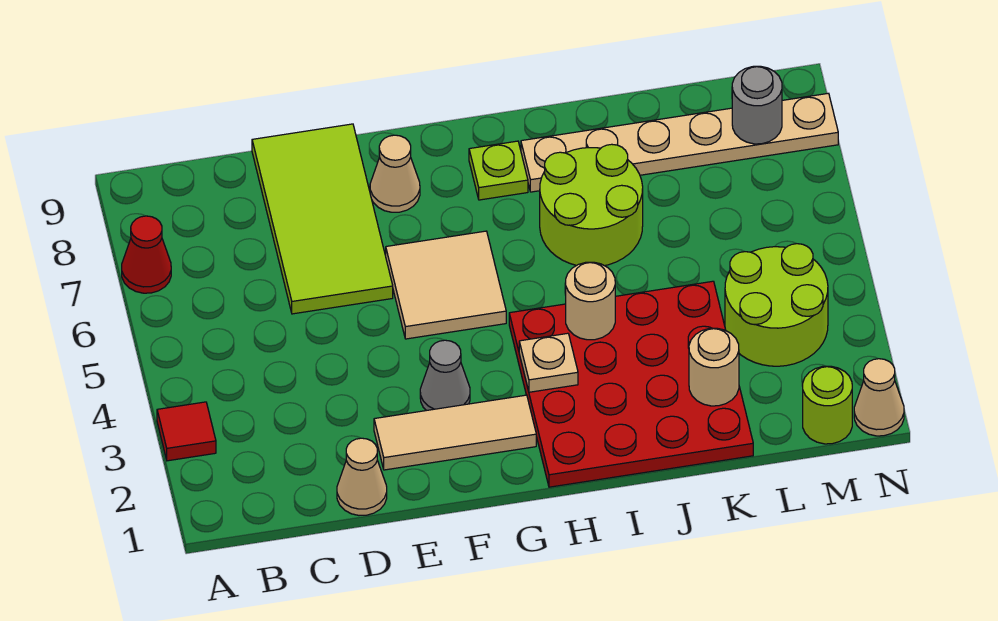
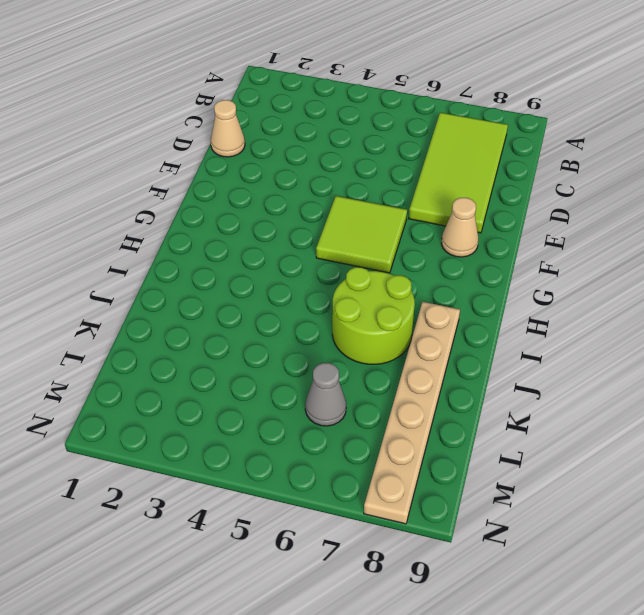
lime 2x4 tile [409,113,508,233] -> lime 2x4 tile turned to [252,124,393,314]
lime 2x2 tile [316,196,407,273] -> tan 2x2 tile [386,231,506,339]
grey 1x1 cone [305,363,346,426] -> grey 1x1 cone moved to [420,340,470,411]
none -> red 1x1 tile [157,402,216,461]
none -> red 1x1 cone [122,216,171,293]
none -> tan 1x3 tile [374,395,536,470]

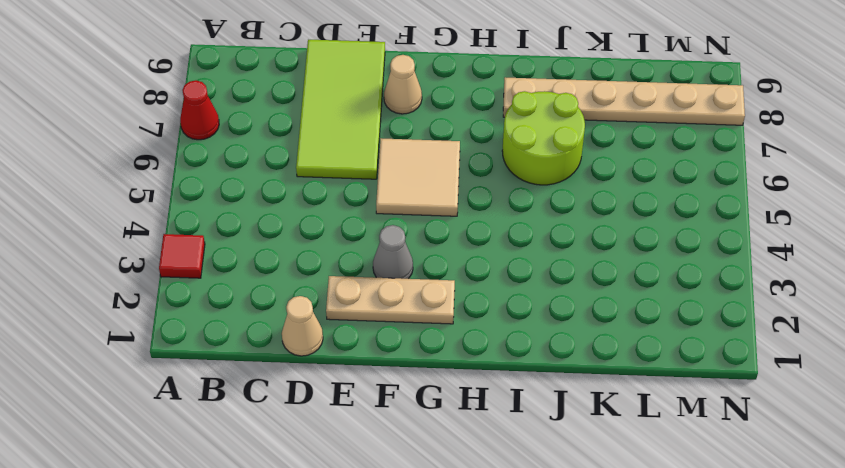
tan 1x3 plate [326,276,455,324] -> tan 1x3 tile [374,395,536,470]
none -> red 4x4 plate [509,281,753,487]
none -> lime 1x1 plate [469,141,528,200]
none -> lime 2x2 round brick [725,244,828,366]

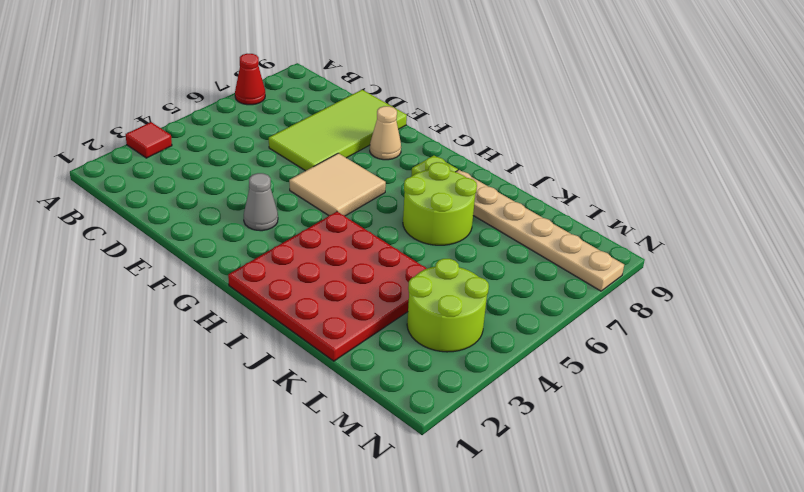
none -> tan 1x1 cone [337,438,387,515]
none -> tan 1x3 tile [374,395,536,470]
none -> lime 1x1 round brick [803,366,852,444]

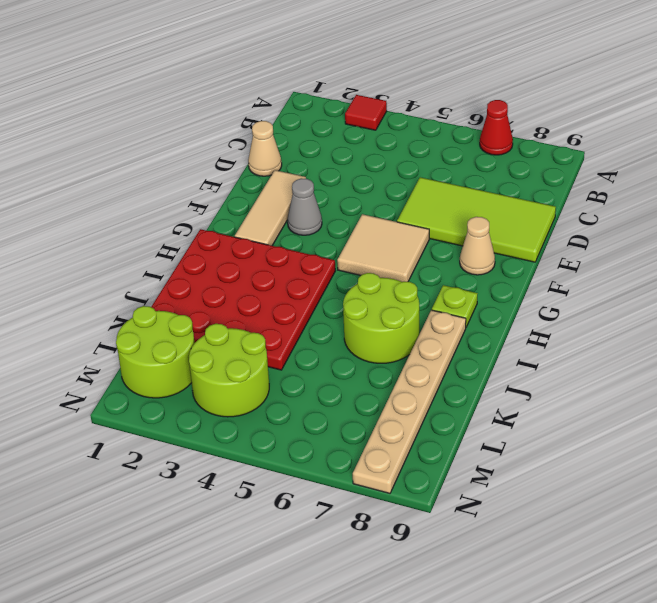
lime 2x2 round brick [116,306,194,398] -> lime 1x1 round brick [803,366,852,444]
none -> tan 1x1 cone [854,359,904,436]
none -> tan 1x1 plate [519,333,578,392]
none -> tan 1x1 round brick [566,262,615,340]

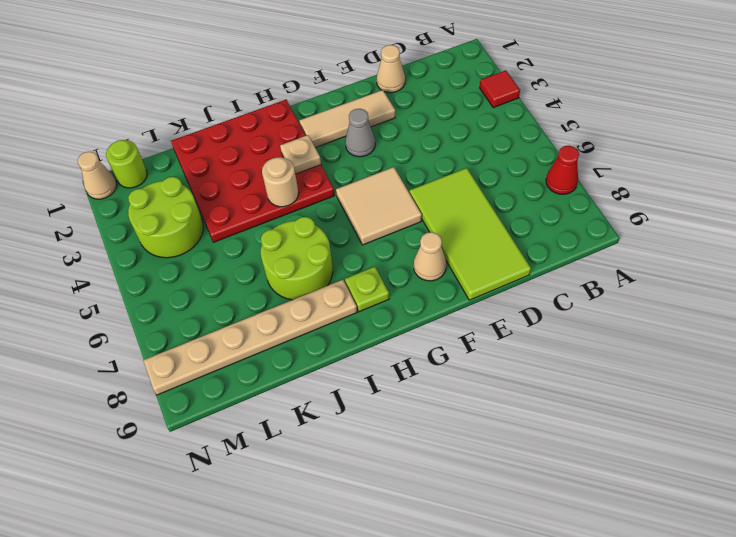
none -> tan 1x1 round brick [689,328,739,406]
none -> grey 1x1 round brick [732,66,782,144]

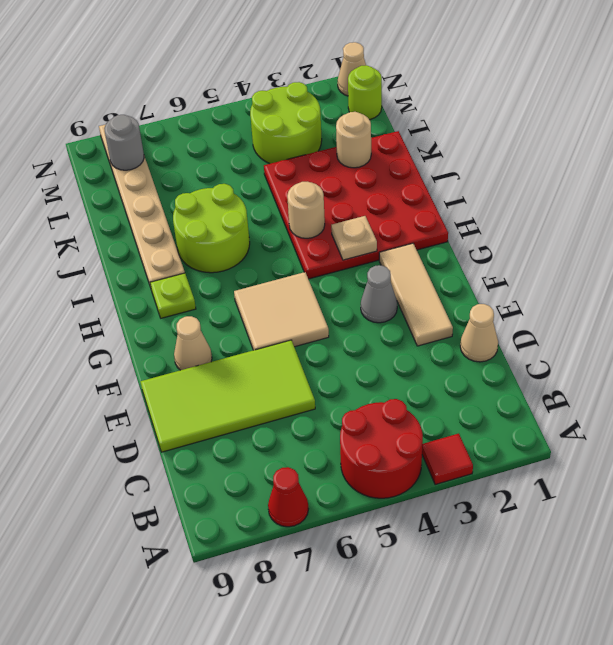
red 2x2 round brick [340,399,423,498] -> none

